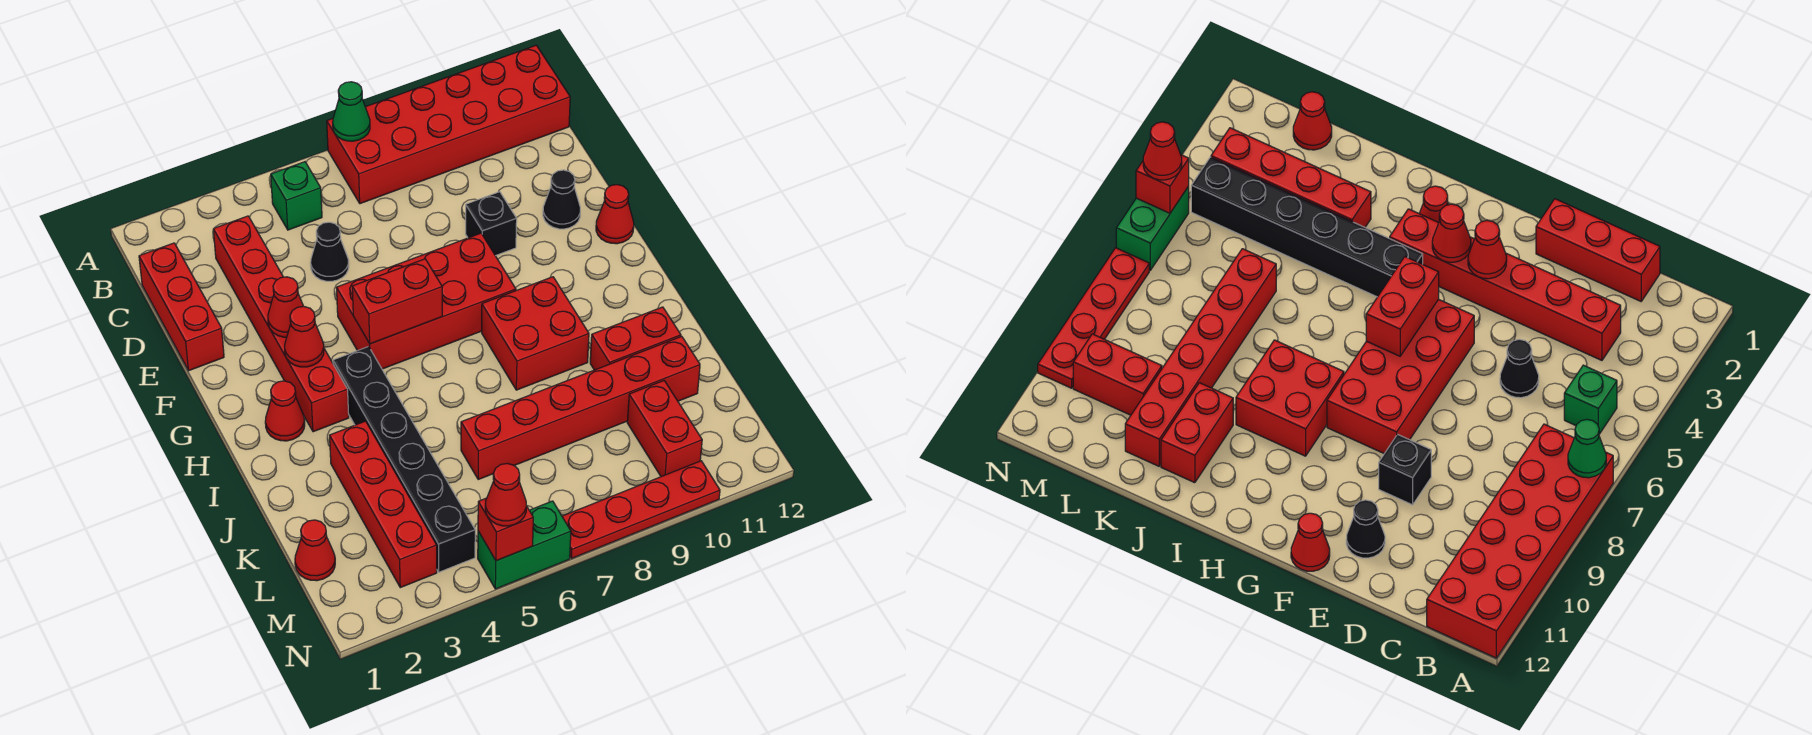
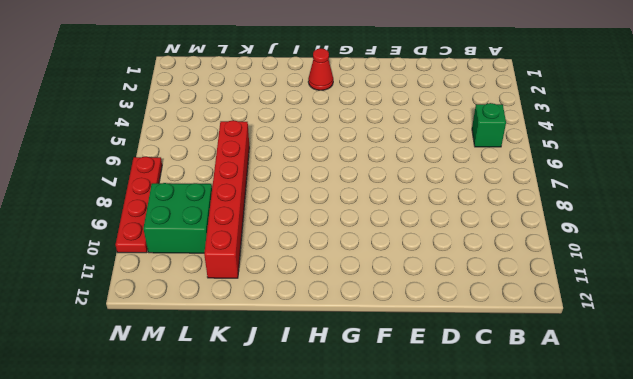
green 2x2 brick [143,183,212,253] -> red 1x2 brick [627,381,702,477]
none -> red 2x6 brick [327,45,570,204]
none -> red 1x3 brick [139,243,224,371]
none -> red 1x6 brick [213,216,349,432]

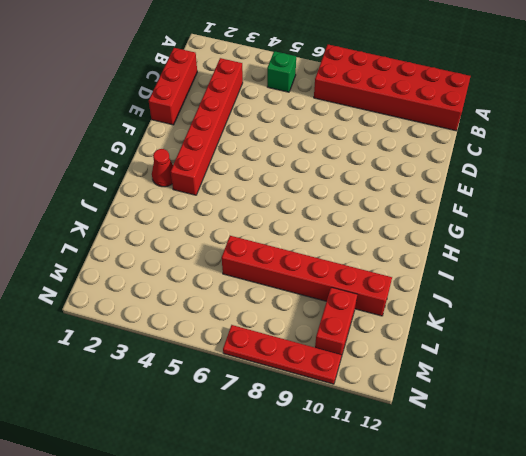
none -> black 1x1 cone [311,222,349,281]
none -> black 1x1 brick [466,192,517,256]
none -> black 1x1 cone [543,170,580,229]

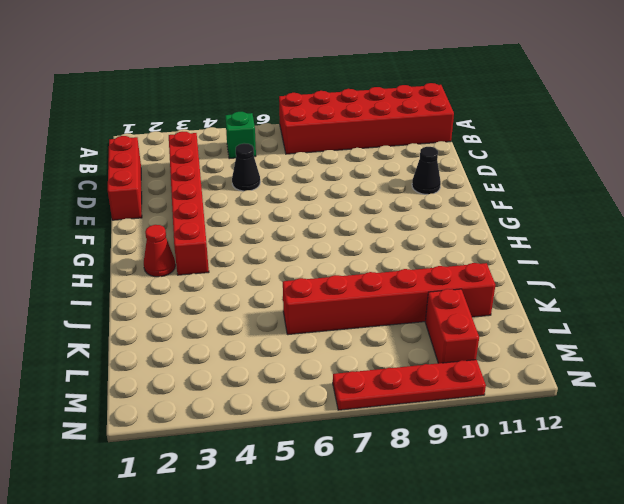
none -> black 1x1 brick [466,192,517,256]
none -> red 2x4 brick [336,233,516,369]
none -> red 1x1 cone [596,185,634,244]

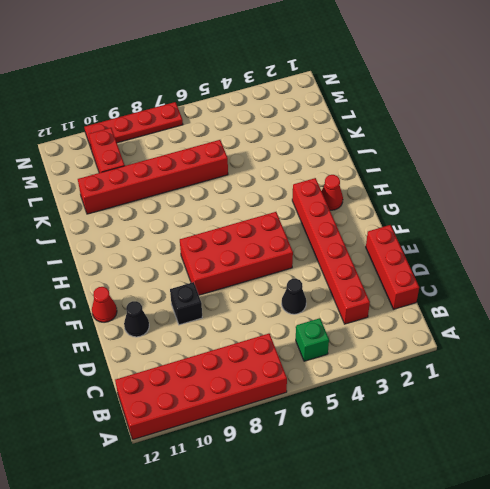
none -> black 1x6 brick [333,347,475,572]
none -> red 2x2 brick [482,277,589,390]
none -> red 1x4 brick [330,421,437,588]

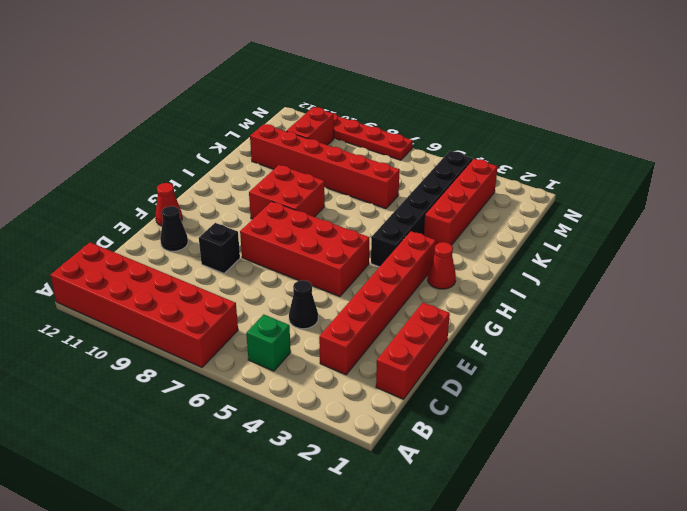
none -> red 1x2 brick [590,307,681,370]
none -> red 1x1 cone [295,520,335,581]
none -> green 1x2 brick [478,501,571,589]

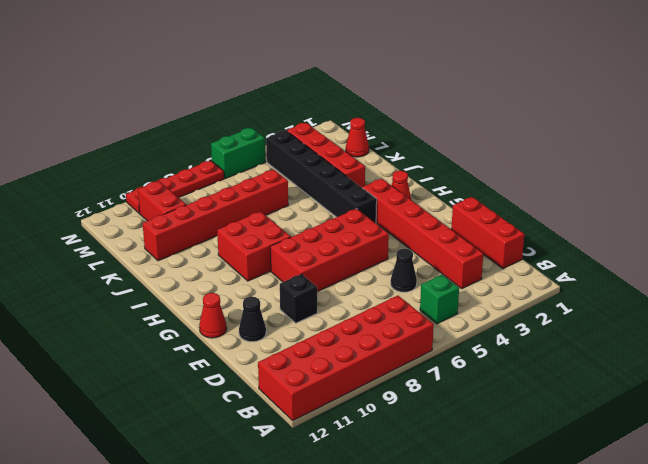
none -> red 1x2 brick [590,307,681,370]
none -> green 1x1 cone [333,82,370,141]
none -> red 1x1 cone [268,277,303,337]

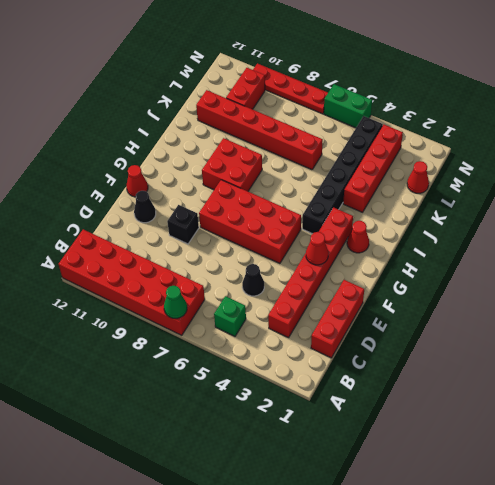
none -> red 1x2 brick [590,307,681,370]
none -> red 1x1 cone [285,306,324,367]
none -> red 1x2 brick [352,259,442,344]

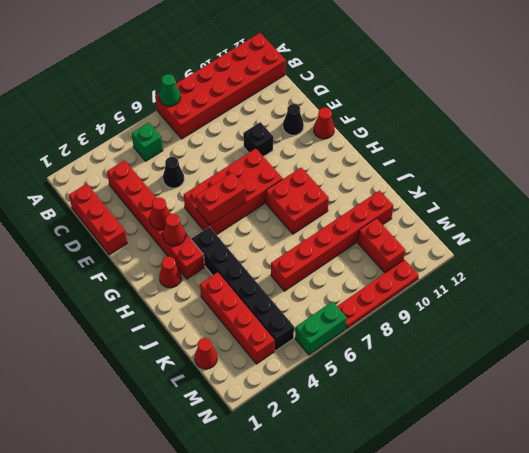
none -> red 1x2 brick [590,307,681,370]
none -> red 1x1 brick [478,498,533,561]
none -> red 1x1 cone [485,463,526,526]

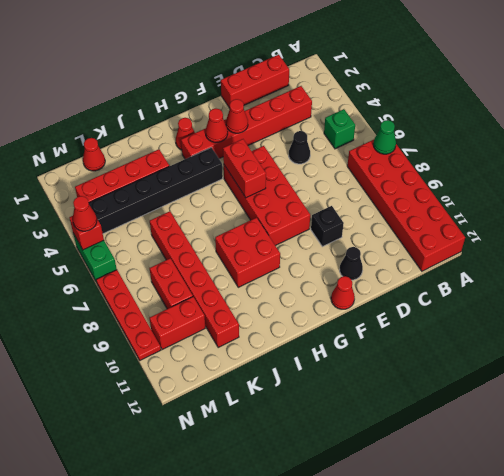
red 1x2 brick [150,258,193,309] -> red 1x2 brick moved to [590,307,681,370]

